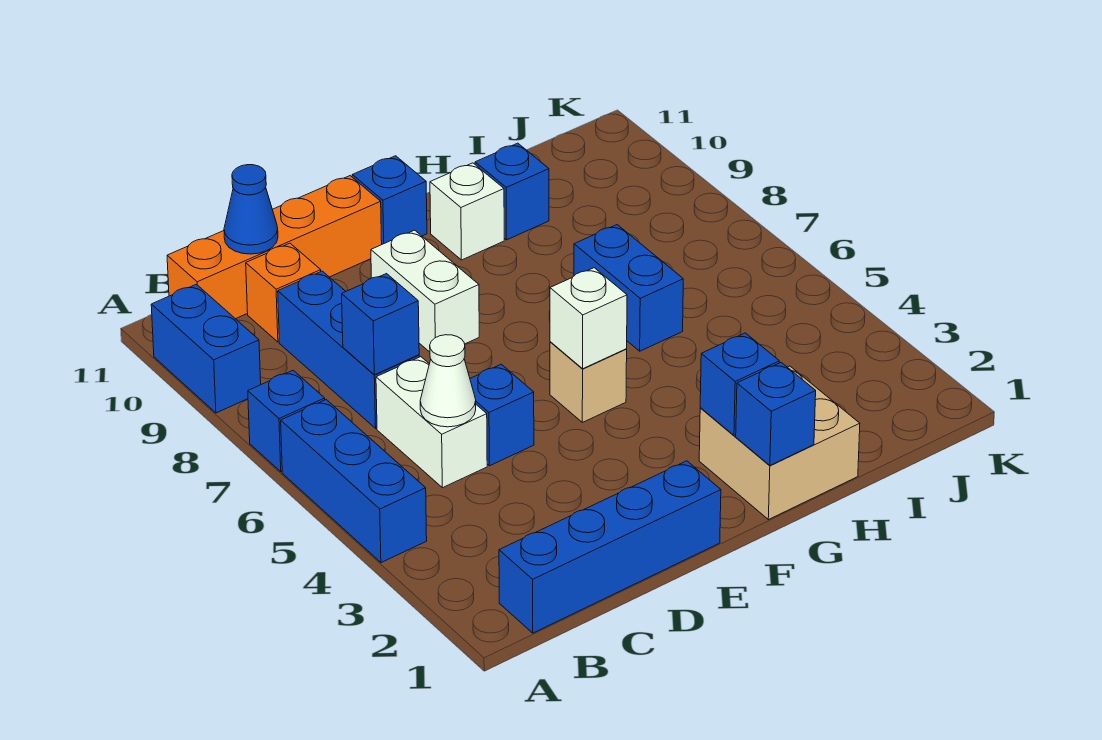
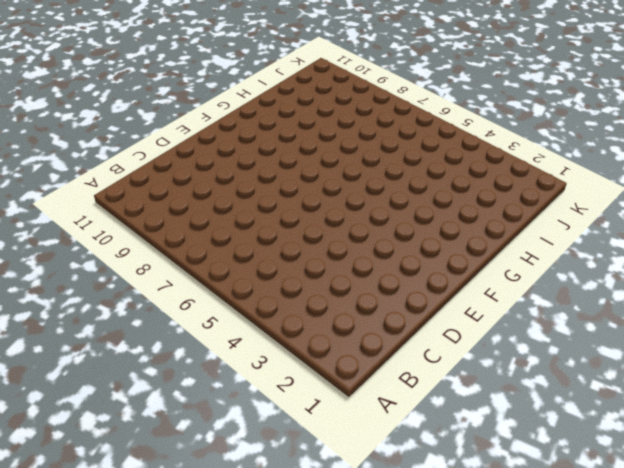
none -> blue 1x3 brick [281,400,427,563]
none -> blue 1x1 brick [248,370,325,472]
none -> blue 1x2 brick [151,284,261,413]

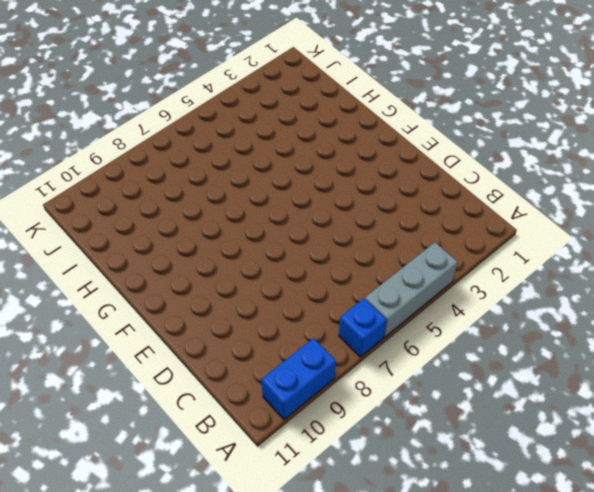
grey 1x3 brick [365,242,458,337] -> blue 1x3 brick [281,400,427,563]
none -> blue 1x4 brick [499,461,721,633]
none -> orange 1x4 brick [167,176,382,319]
none -> white 1x2 brick [376,357,487,488]

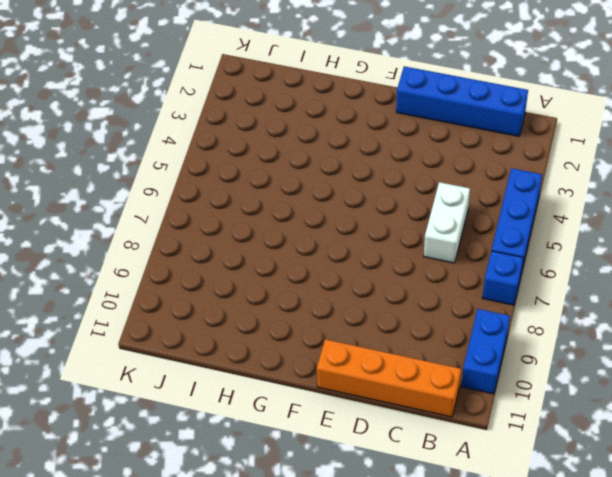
none -> blue 1x3 brick [278,271,419,428]
none -> orange 1x1 brick [246,243,321,342]
none -> blue 1x1 brick [470,364,534,466]

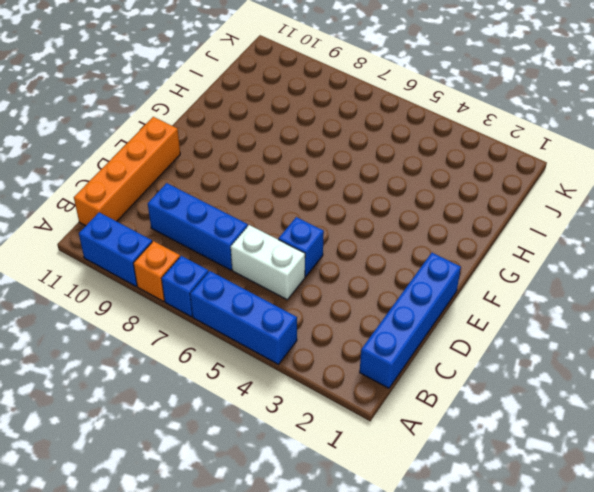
orange 1x1 brick [133,241,180,301] -> orange 1x1 brick moved to [246,243,321,342]
none -> white 1x2 brick [371,230,479,352]
none -> tan 1x1 brick [550,342,627,422]
none -> blue 1x1 brick [352,156,427,244]

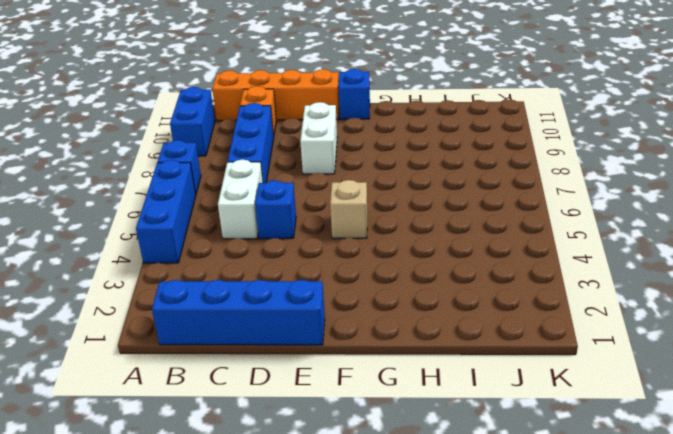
none -> tan 2x2 brick [699,366,860,520]
none -> white 1x1 brick [430,163,504,260]
none -> blue 1x2 brick [574,225,683,351]

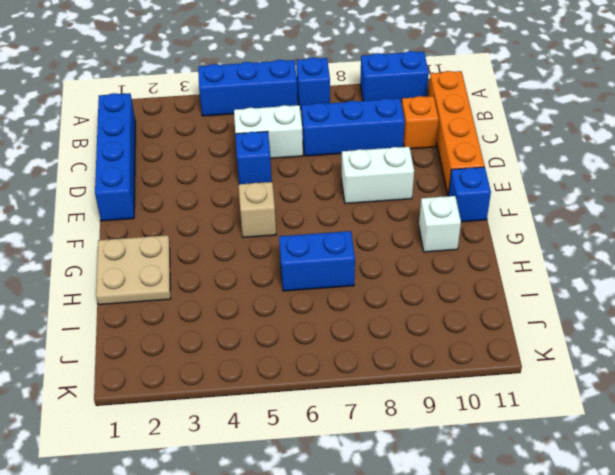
tan 2x2 plate [96,235,171,305] -> tan 2x2 brick [699,366,860,520]
none -> blue 1x1 brick [475,143,549,240]
none -> white 1x1 cone [420,335,476,427]
none -> blue 1x1 brick [342,274,419,375]

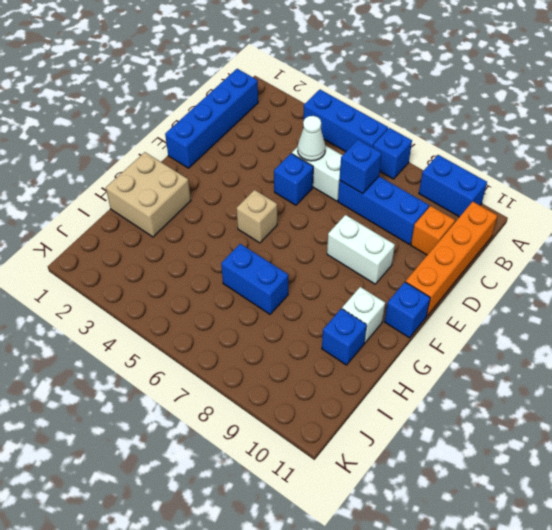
none -> blue 1x1 cone [224,165,278,254]
none -> white 1x1 brick [550,268,627,369]
none -> blue 1x1 brick [736,362,816,465]

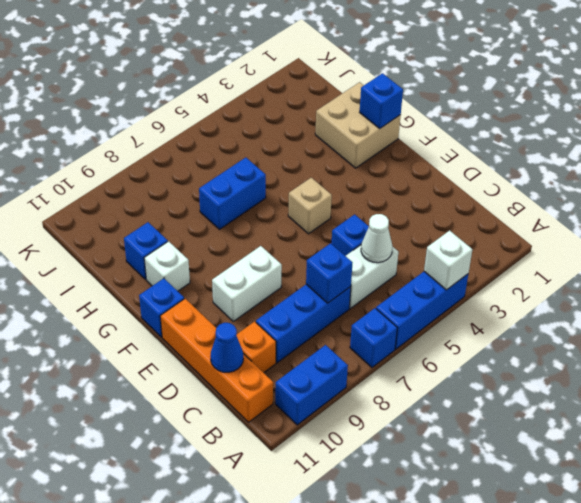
white 1x1 brick [424,230,472,290] -> white 1x1 brick moved to [550,268,627,369]
none -> blue 1x4 brick [499,461,721,633]
none -> blue 1x1 brick [700,333,779,435]

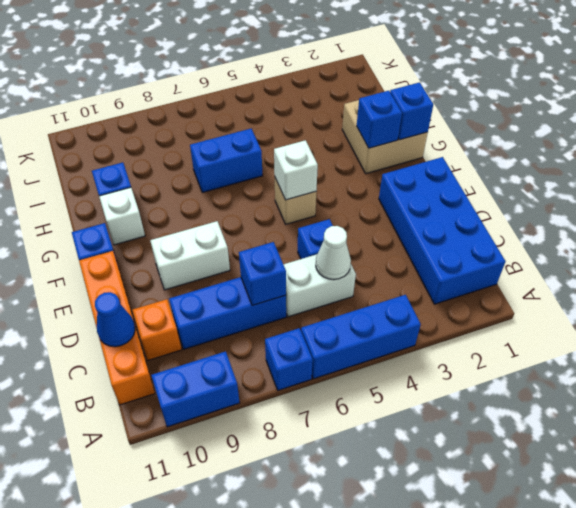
blue 2x4 brick [379,157,506,304] -> blue 1x4 brick [499,461,721,633]

